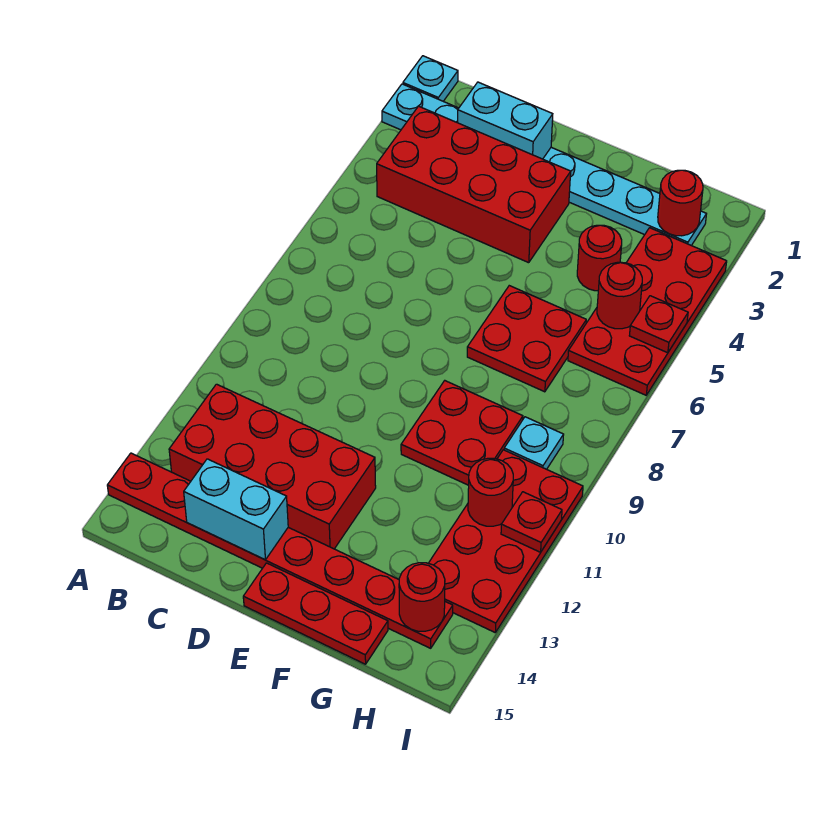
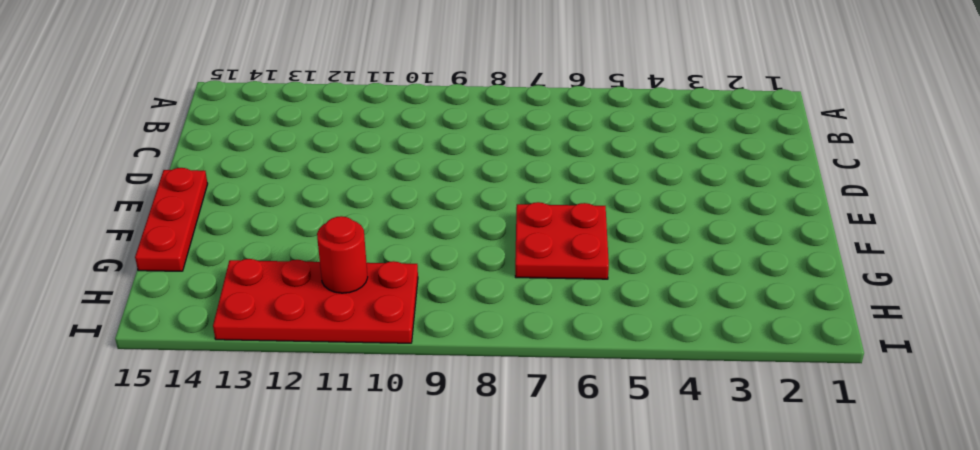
none -> cyan 1x1 plate [403,56,458,101]
none -> cyan 1x8 plate [382,84,706,246]
none -> red 1x8 plate [107,453,453,648]

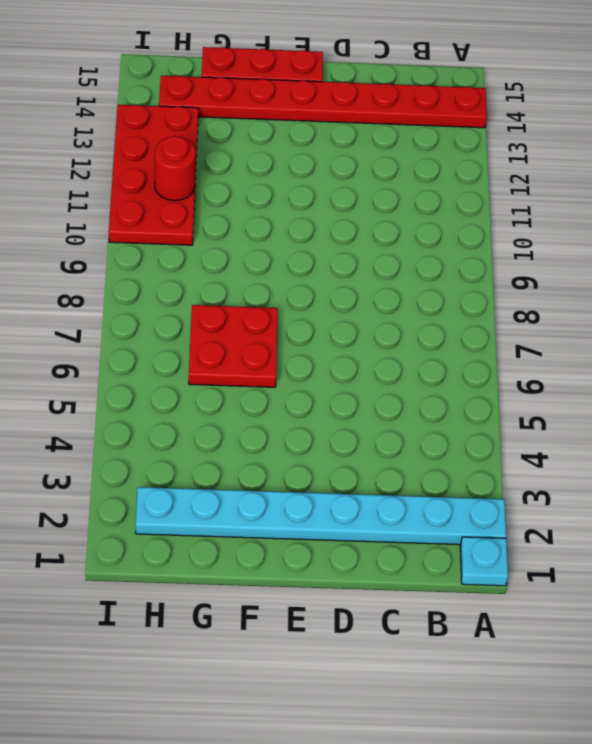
none -> red 2x4 brick [377,106,571,263]
none -> red 2x4 brick [169,384,376,549]
none -> red 2x2 plate [401,381,523,485]

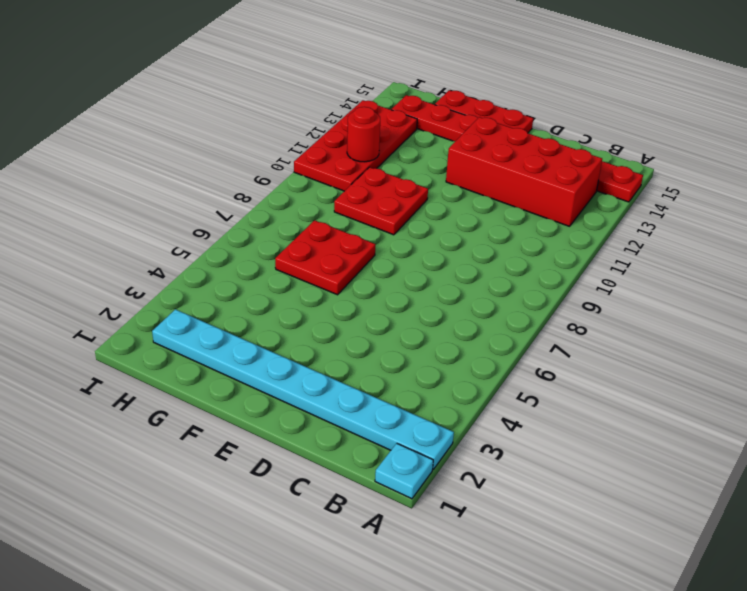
none -> red 2x4 brick [377,106,571,263]
none -> red 1x1 round brick [577,225,622,291]
none -> red 2x4 plate [568,228,727,395]

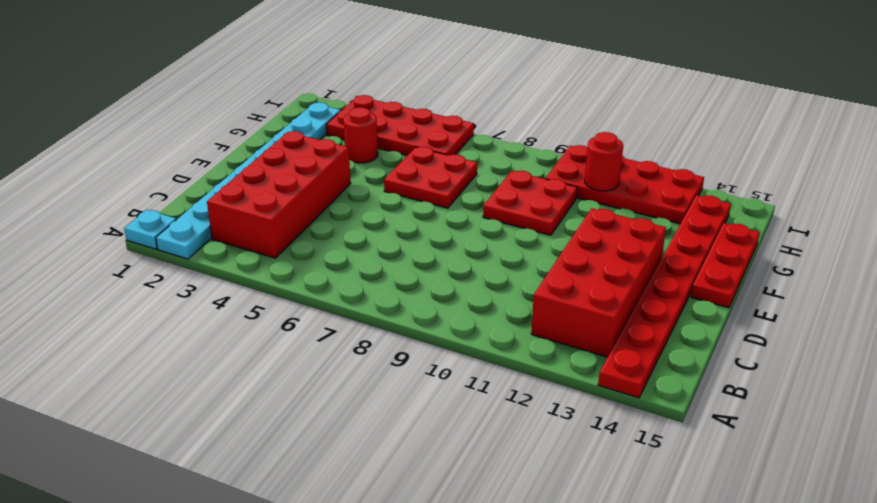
none -> cyan 1x1 plate [504,417,564,469]
none -> cyan 1x2 brick [458,82,553,159]
none -> cyan 1x2 brick [184,459,288,560]

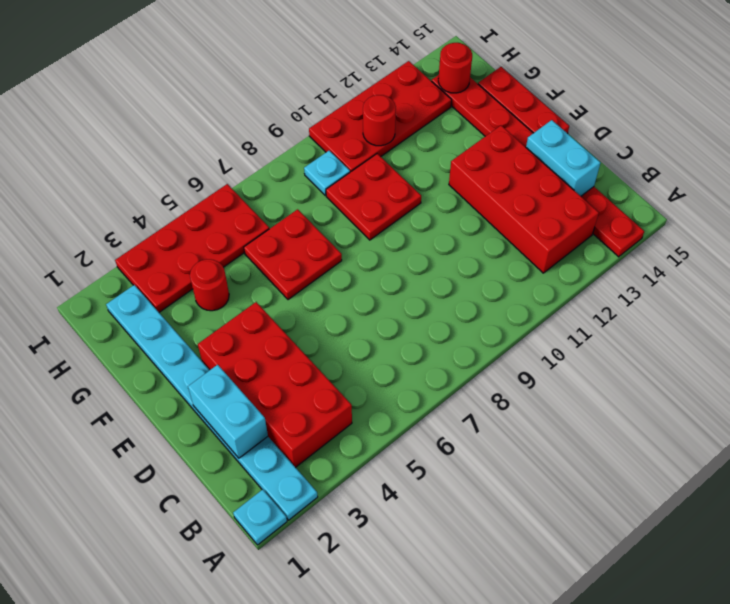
none -> red 1x1 round brick [658,170,703,236]
none -> red 1x1 round brick [597,262,642,329]
none -> red 1x1 plate [629,296,688,353]

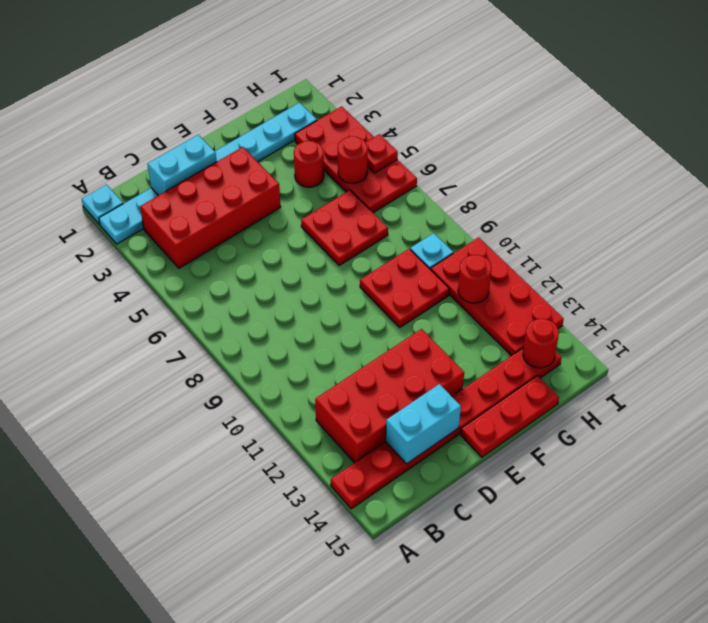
none -> red 1x1 round brick [658,170,703,236]
none -> red 1x1 plate [501,492,562,552]

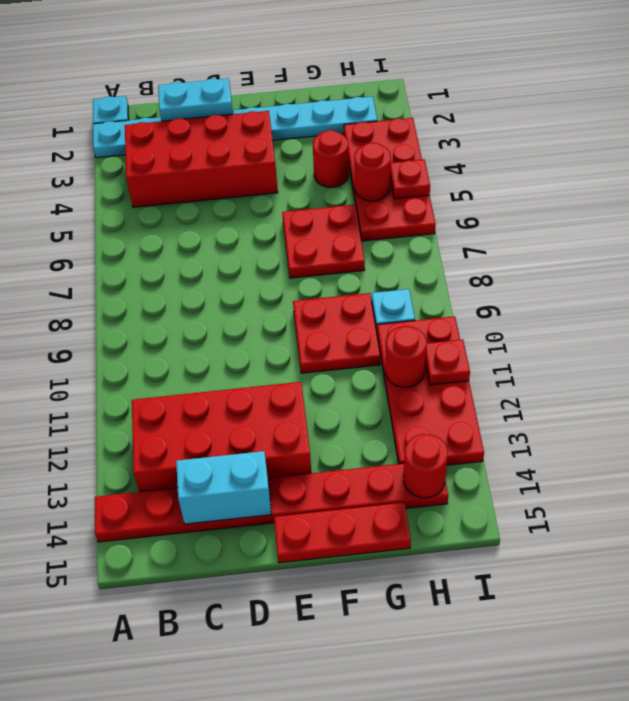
none -> red 1x1 round brick [658,170,703,236]

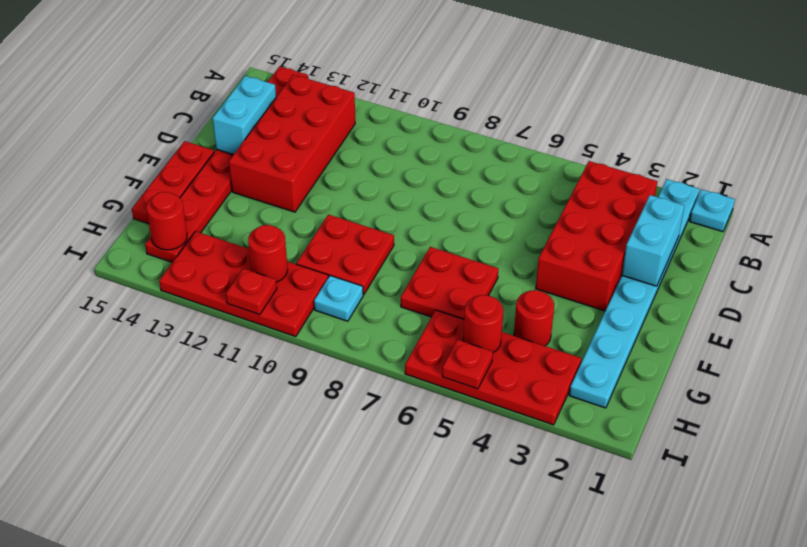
none -> red 1x1 round brick [658,170,703,236]

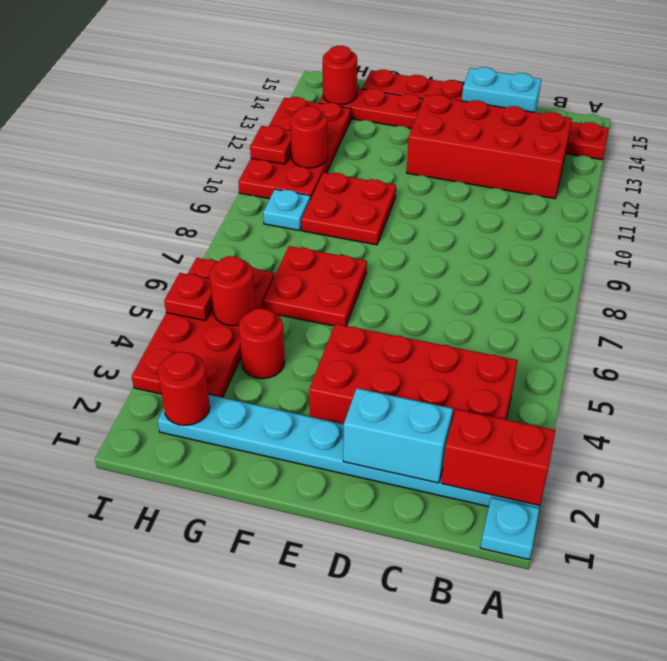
red 1x2 brick [441,409,555,506] -> none

